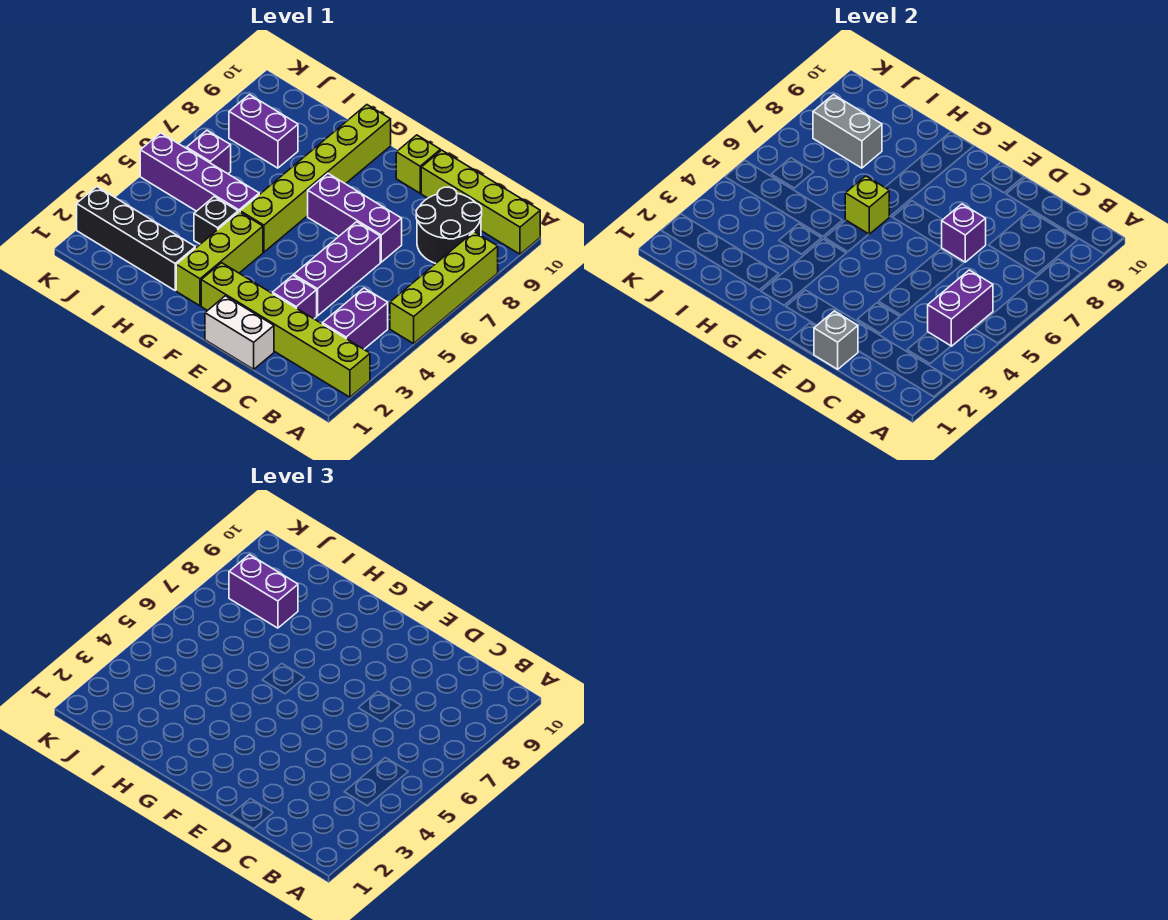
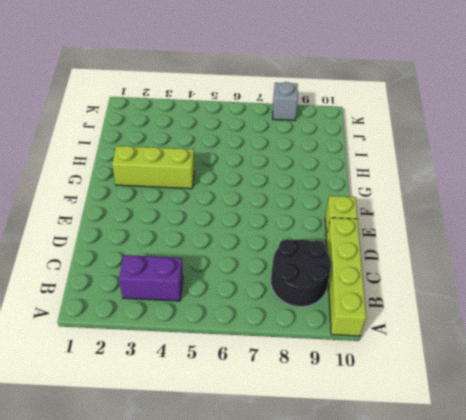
grey 1x1 brick [273,82,298,120] -> grey 1x1 brick moved to [814,311,858,369]
none -> lime 1x6 brick [201,263,370,397]
none -> lime 1x4 brick [390,232,498,344]
none -> white 1x2 brick [205,296,274,369]

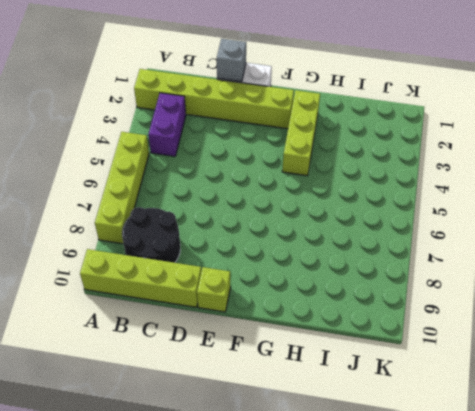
none -> purple 1x1 brick [273,275,317,319]
none -> purple 1x3 brick [294,222,380,316]
none -> purple 1x3 brick [308,174,402,262]

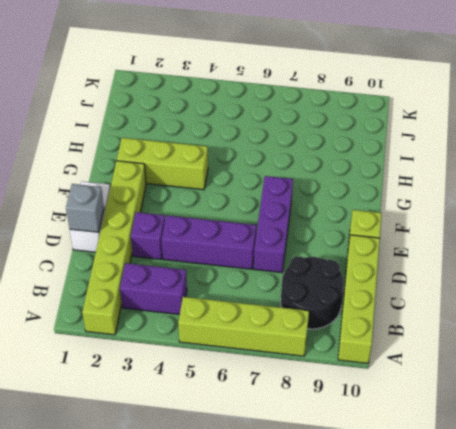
none -> lime 1x6 brick [240,105,391,252]
none -> black 1x4 brick [77,187,195,290]
none -> black 1x1 brick [194,197,238,244]

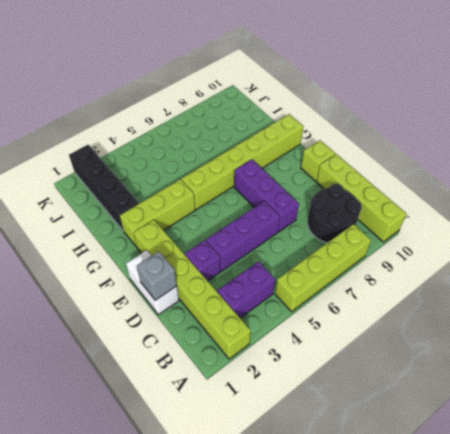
none -> black 1x1 brick [194,197,238,244]
none -> purple 1x4 brick [140,133,259,212]
none -> purple 1x2 brick [229,95,298,168]

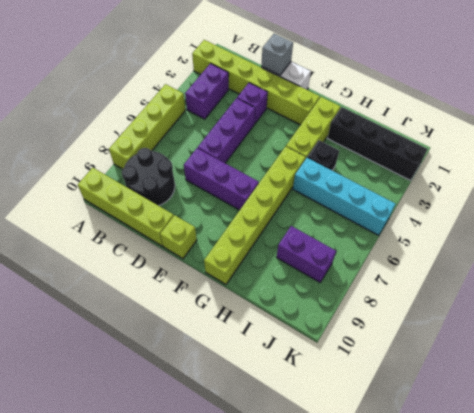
cyan 1x4 brick [293,158,395,235] -> purple 1x4 brick [140,133,259,212]
none -> purple 1x1 brick [187,130,231,174]
none -> purple 1x2 brick [928,270,993,346]
none -> purple 1x1 brick [942,204,986,262]

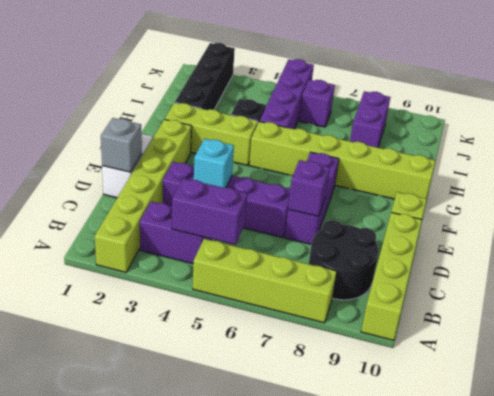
cyan 1x1 brick [194,139,234,188] -> none
none -> lime 1x1 brick [845,176,889,234]
none -> grey 1x2 brick [813,95,882,168]
none -> purple 1x2 brick [229,555,298,628]

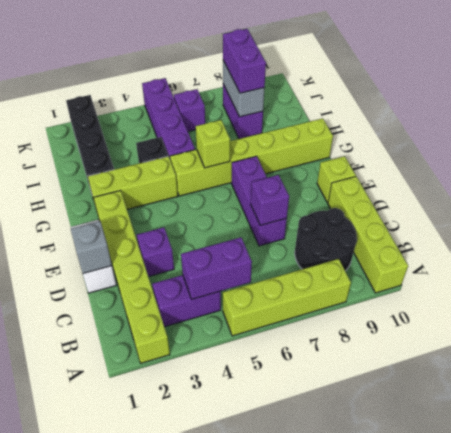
none -> purple 1x3 brick [294,222,380,316]

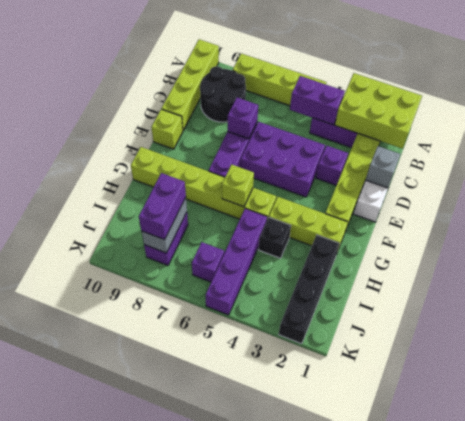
lime 2x3 brick [335,73,422,149] -> none
purple 2x3 brick [240,122,325,197] -> purple 1x3 brick [294,222,380,316]

